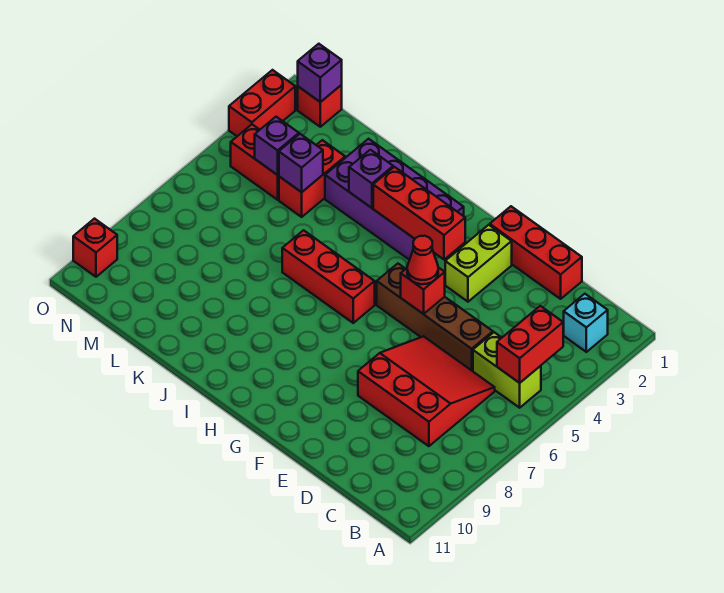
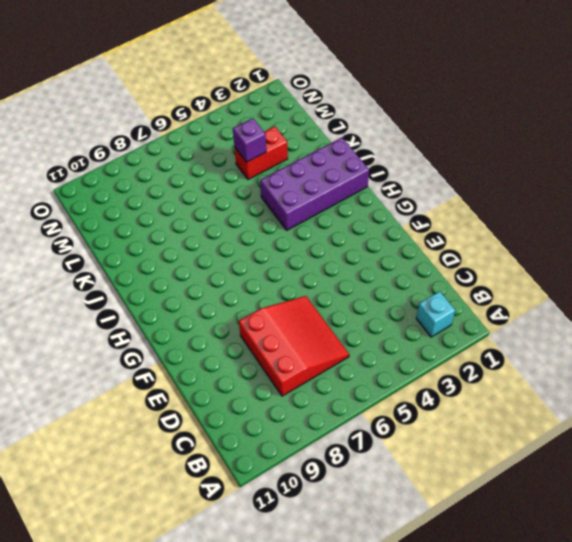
purple 2x4 brick [260,138,369,230] -> purple 2x4 brick turned to [325,139,464,260]
none -> lime 1x2 brick [473,332,541,408]
none -> red 1x3 brick [490,206,582,299]
none -> brown 1x4 brick [377,264,493,371]

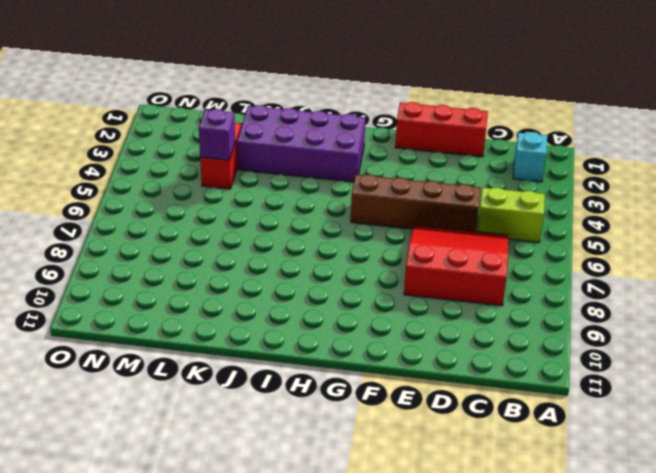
none -> lime 1x2 brick [445,225,512,302]
none -> red 1x3 brick [282,230,375,323]
none -> red 1x2 brick [231,125,279,200]

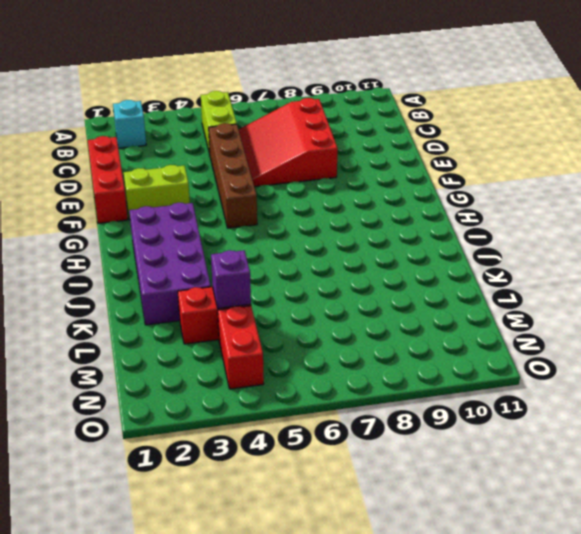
none -> red 1x3 brick [282,230,375,323]
none -> red 1x1 brick [298,85,342,127]
none -> red 1x2 brick [229,70,295,136]

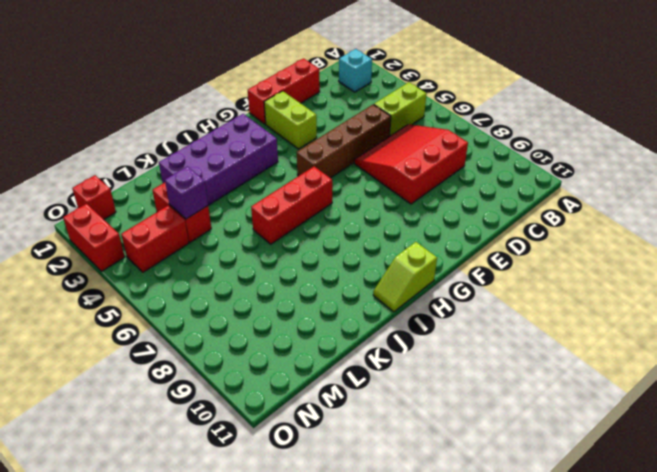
lime 1x2 slope [373,242,437,312] -> none
none -> red 1x1 brick [73,219,117,277]
none -> red 1x2 brick [497,306,563,383]
none -> red 1x1 brick [401,267,445,314]

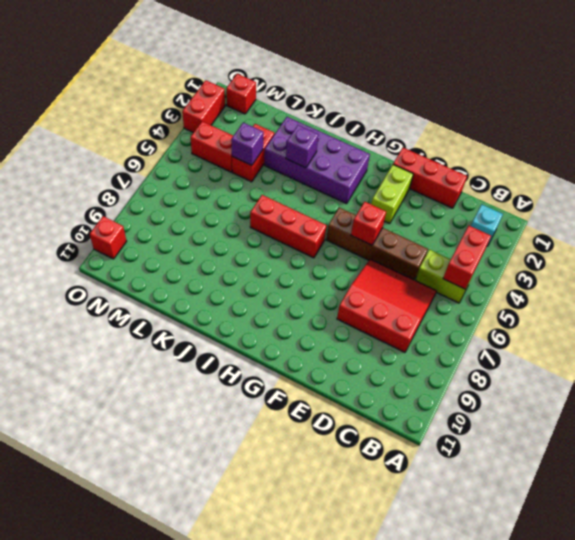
none -> red 1x3 brick [373,167,465,260]
none -> purple 1x1 brick [255,117,299,175]
none -> purple 1x1 brick [298,44,342,102]

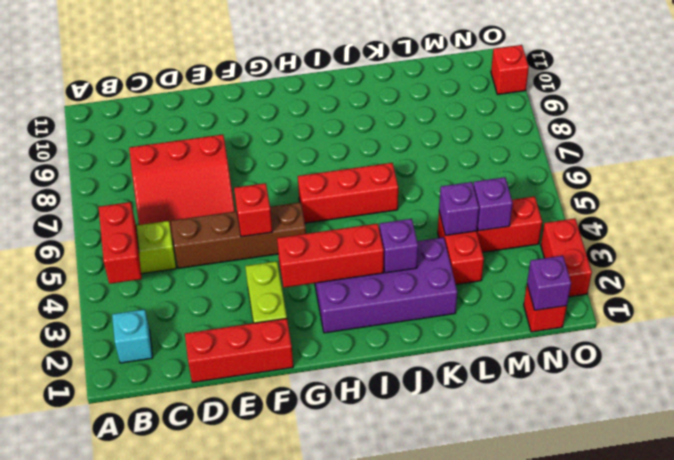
none -> red 1x1 cone [407,236,438,284]

